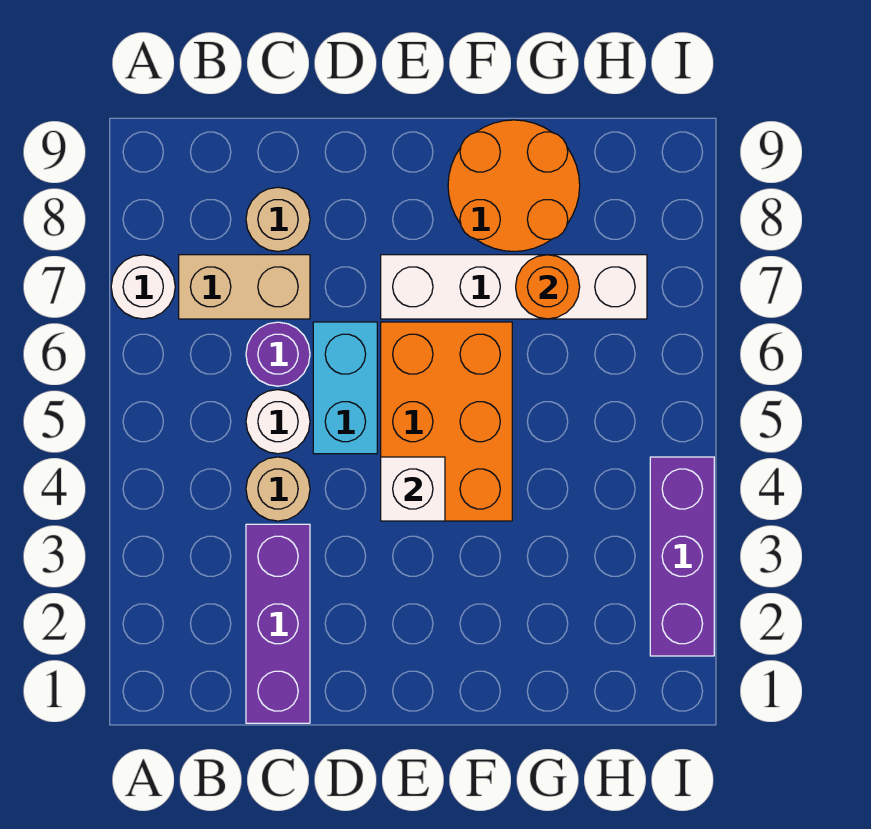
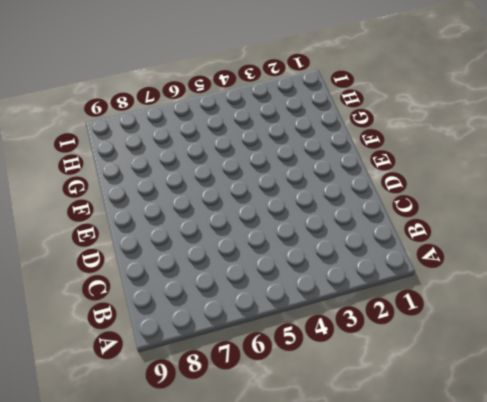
none -> white 1x1 round brick [111,255,175,319]
none -> tan 1x2 brick [179,255,310,319]
none -> purple 1x3 brick [246,524,310,723]

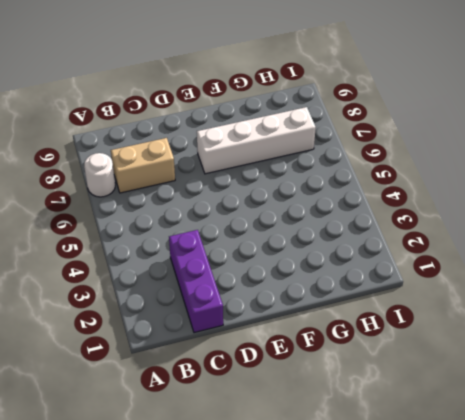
none -> tan 1x1 round brick [246,457,310,521]
none -> white 1x1 round brick [246,390,310,454]
none -> purple 1x1 round brick [246,322,310,386]

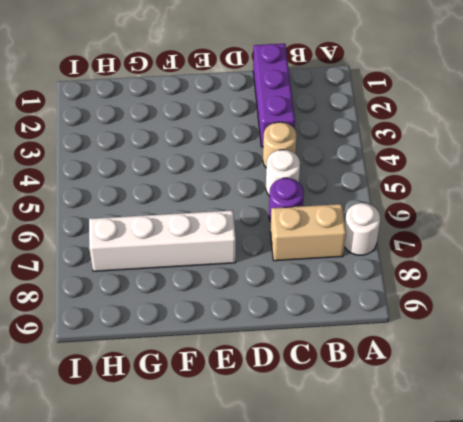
none -> tan 1x1 round brick [246,187,310,251]
none -> cyan 1x2 brick [313,322,377,454]
none -> orange 2x3 brick [381,322,512,521]

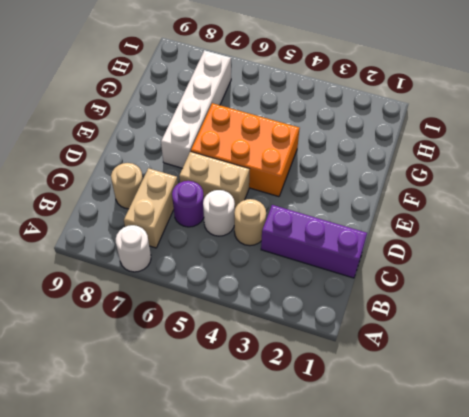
tan 1x2 brick [179,152,250,208] -> cyan 1x2 brick [313,322,377,454]
none -> orange 2x2 round brick [448,120,580,252]
none -> purple 1x3 brick [650,457,714,656]
none -> white 1x1 brick [381,457,445,521]

